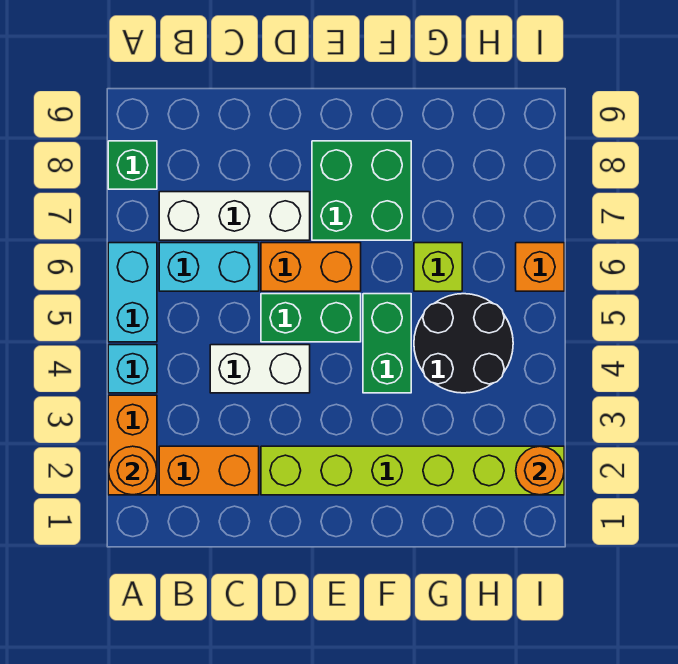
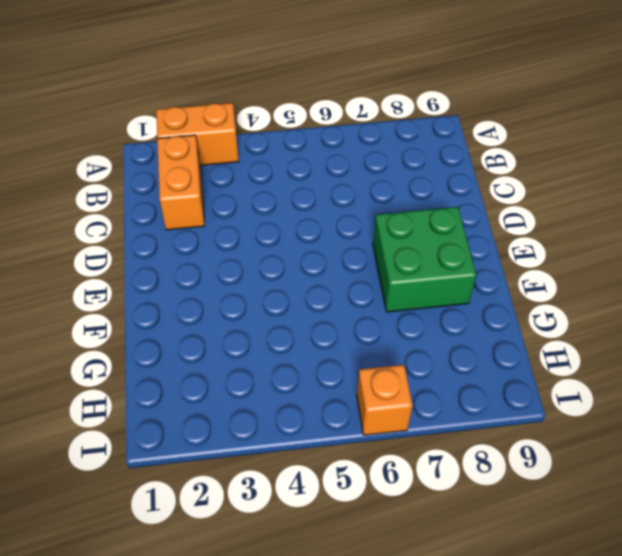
none -> cyan 1x1 brick [108,345,157,393]
none -> cyan 1x2 brick [108,243,157,342]
none -> green 1x1 brick [108,141,157,189]

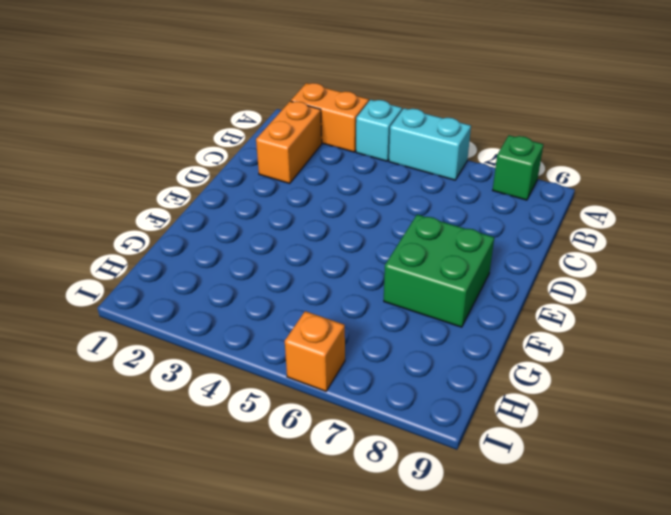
none -> cyan 1x2 brick [159,243,259,291]
none -> white 1x3 brick [159,192,310,240]
none -> white 1x2 brick [210,345,310,393]

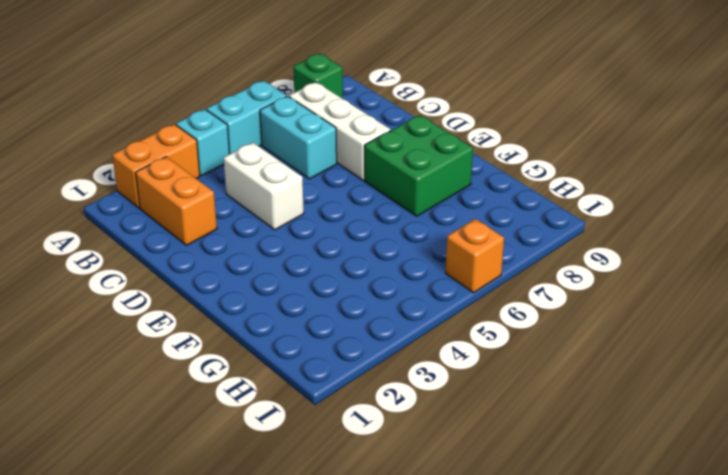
none -> lime 1x6 brick [261,446,564,495]
none -> green 1x2 brick [261,294,361,342]
none -> orange 1x2 brick [261,243,361,291]

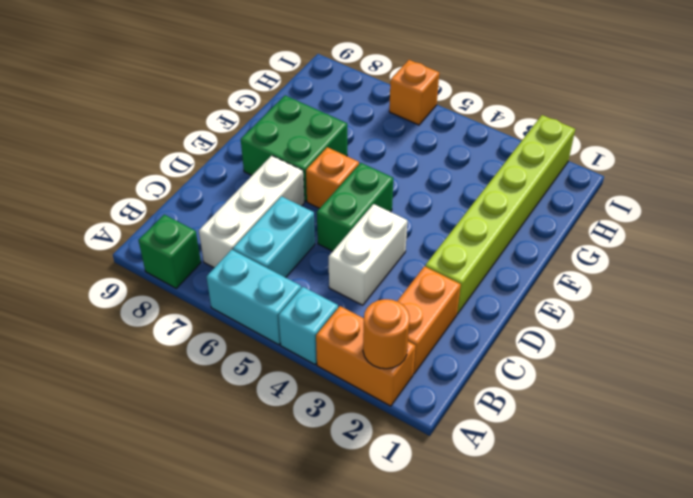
orange 1x1 brick [306,147,359,208] -> orange 1x2 brick [261,243,361,291]
none -> green 1x2 brick [363,294,411,393]
none -> black 2x2 round brick [414,294,513,393]
none -> lime 1x1 brick [414,243,462,291]

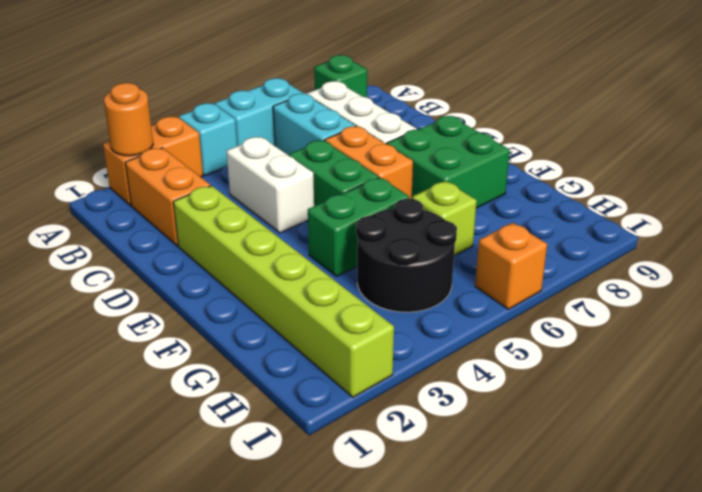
none -> orange 1x1 round brick [516,446,564,495]

